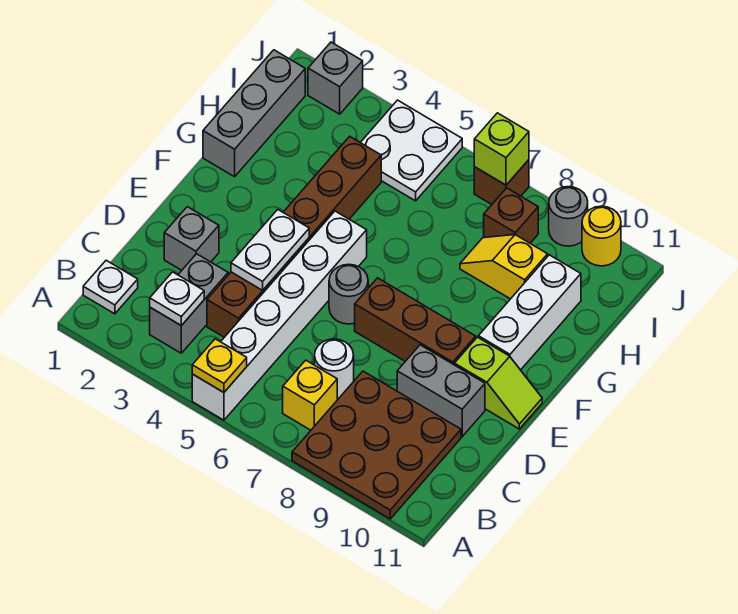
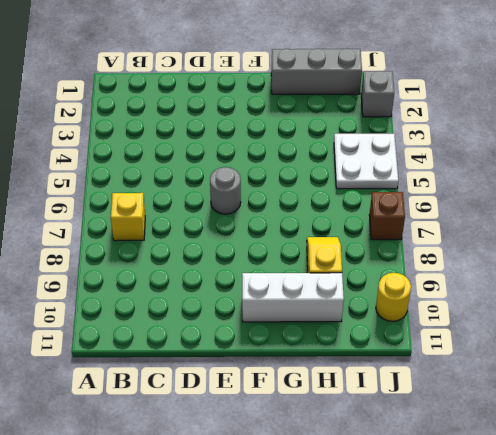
none -> white 1x6 brick [192,211,367,420]
none -> brown 3x3 plate [292,371,461,519]
none -> white 1x1 plate [83,260,138,314]

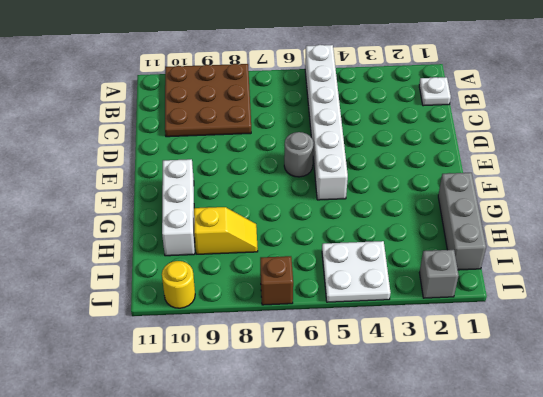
none -> grey 1x2 brick [150,254,228,353]
none -> yellow 1x1 brick [283,360,337,430]
none -> brown 1x6 brick [207,136,381,337]

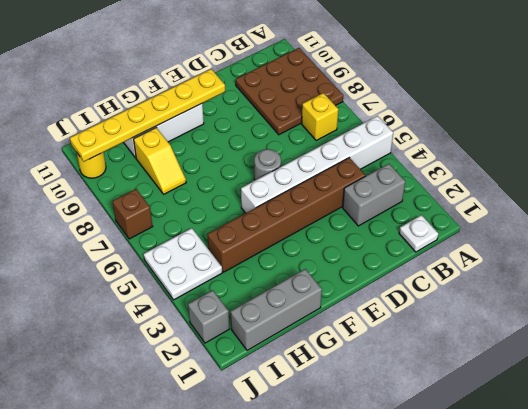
yellow 1x6 plate [70,69,225,162] -> none
none -> white 1x1 round brick [315,339,354,398]
none -> grey 1x1 brick [164,207,219,270]
none -> grey 1x2 brick [397,345,485,437]

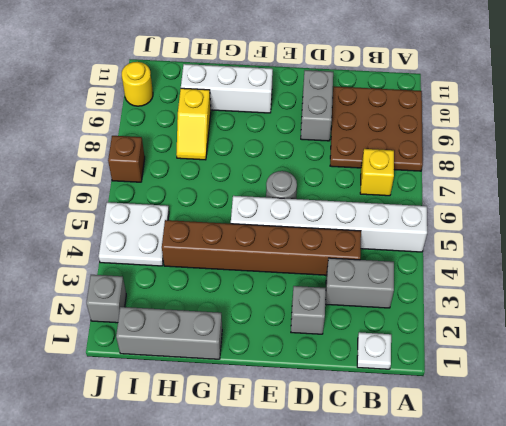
none -> white 1x1 round brick [315,339,354,398]
none -> brown 1x3 brick [355,278,476,365]
none -> lime 1x2 slope [455,337,542,429]

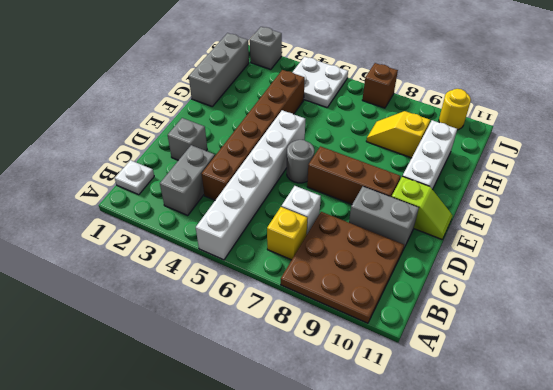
white 1x1 brick [281,186,321,234] -> white 1x1 round brick [315,339,354,398]
none -> brown 1x1 brick [484,188,538,243]
none -> grey 1x1 round brick [549,187,588,246]
none -> yellow 1x1 plate [192,339,247,392]

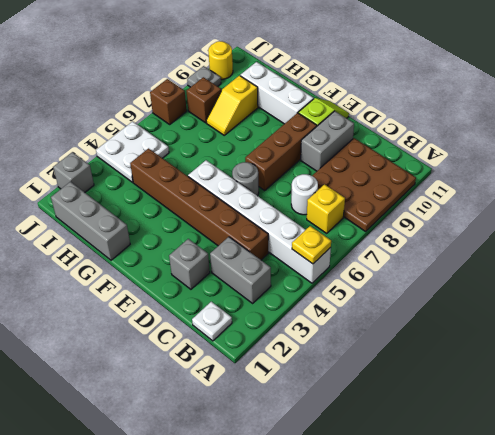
grey 1x1 plate [187,66,221,87] -> grey 1x1 round brick [549,187,588,246]
none -> white 1x1 plate [150,272,204,326]
none -> white 1x2 plate [231,210,309,290]
none -> lime 1x1 brick [474,113,529,185]

